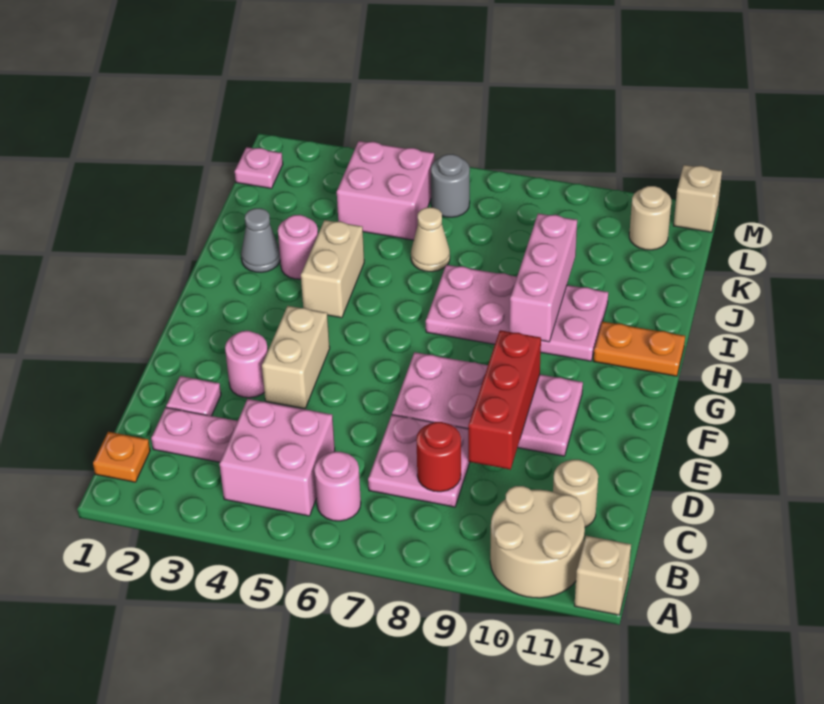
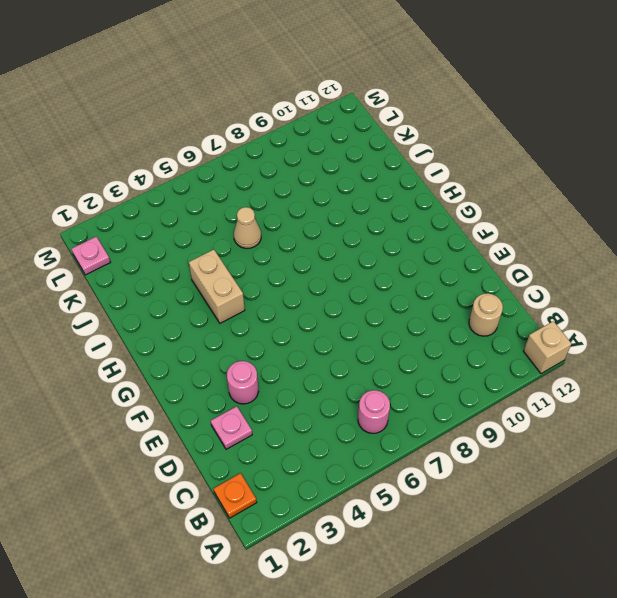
none -> tan 2x2 round brick [490,486,585,598]
none -> pink 2x2 brick [220,399,335,516]
none -> pink 1x2 plate [151,408,238,462]

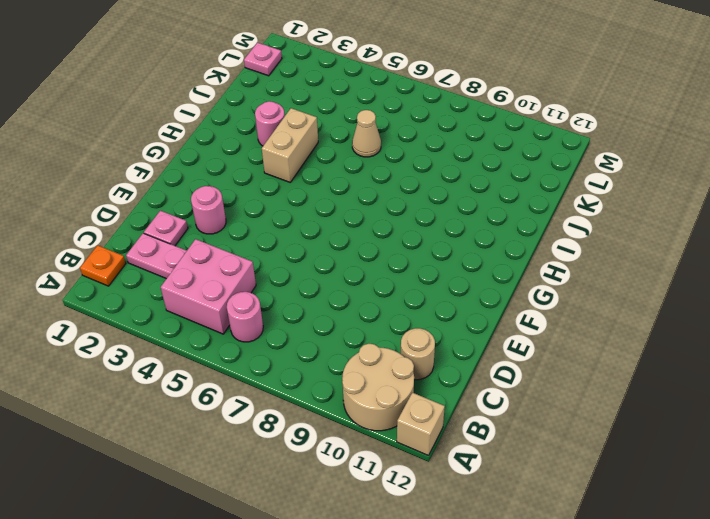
none -> pink 2x2 plate [368,415,470,507]
none -> tan 1x2 brick [262,306,330,409]
none -> pink 2x4 plate [392,352,583,456]

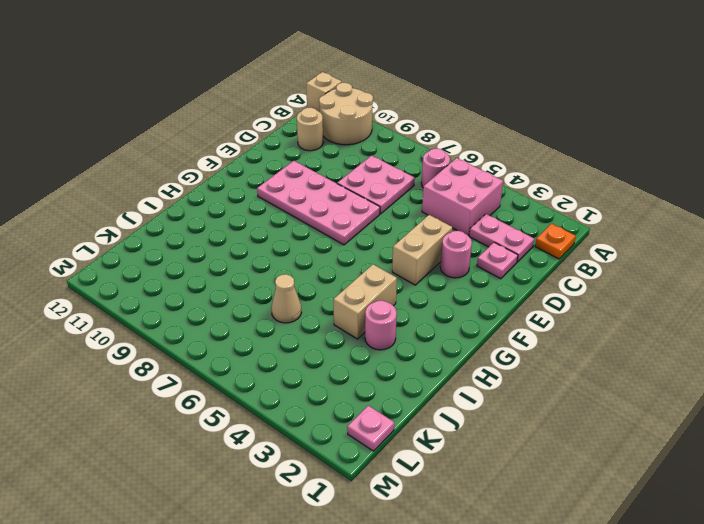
none -> pink 2x4 plate [426,265,608,361]
none -> orange 1x2 plate [594,322,685,376]
none -> grey 1x1 cone [241,208,280,272]

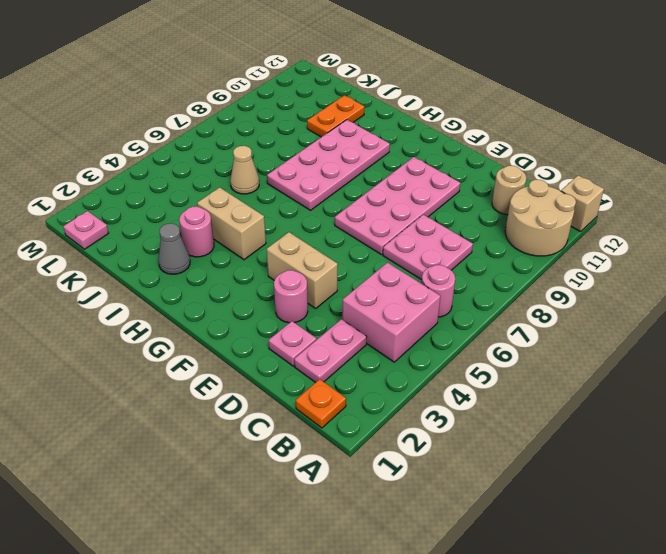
orange 1x2 plate [307,95,364,137] -> orange 1x2 plate moved to [594,322,685,376]
none -> pink 2x2 brick [337,141,434,240]
none -> grey 1x1 round brick [431,154,470,217]
none -> tan 1x1 round brick [629,186,671,250]

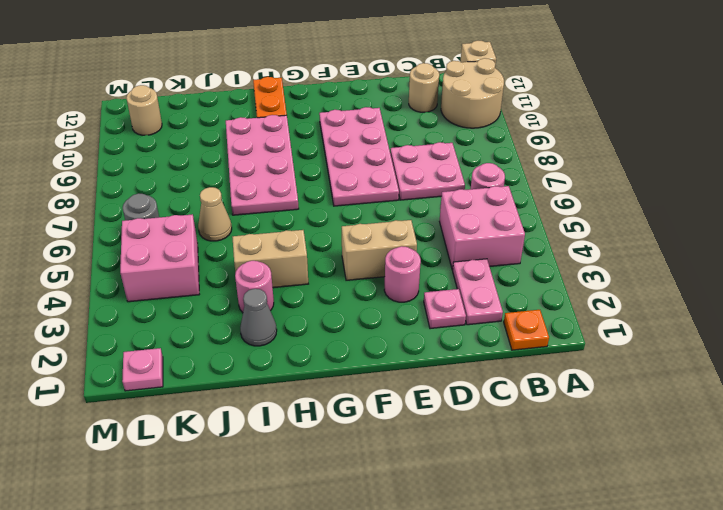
none -> tan 1x1 brick [673,165,722,232]
none -> red 1x1 round brick [416,422,461,492]
none -> red 1x3 brick [468,330,541,470]

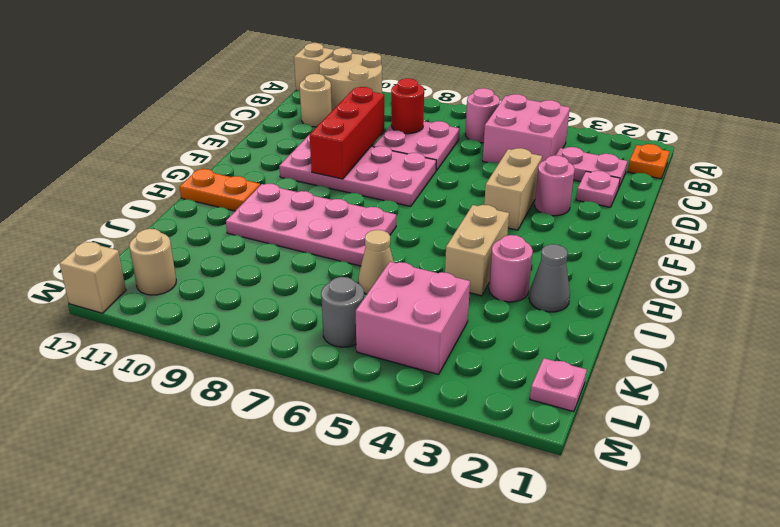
none -> pink 1x3 brick [509,213,577,342]

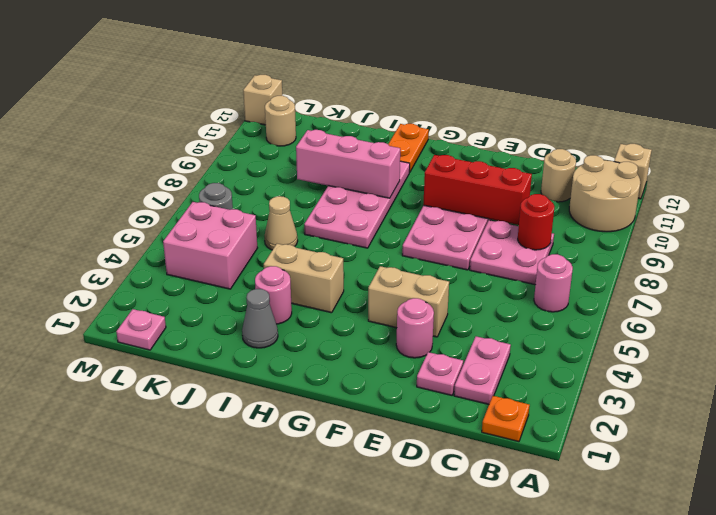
none -> pink 2x2 brick [220,399,335,516]

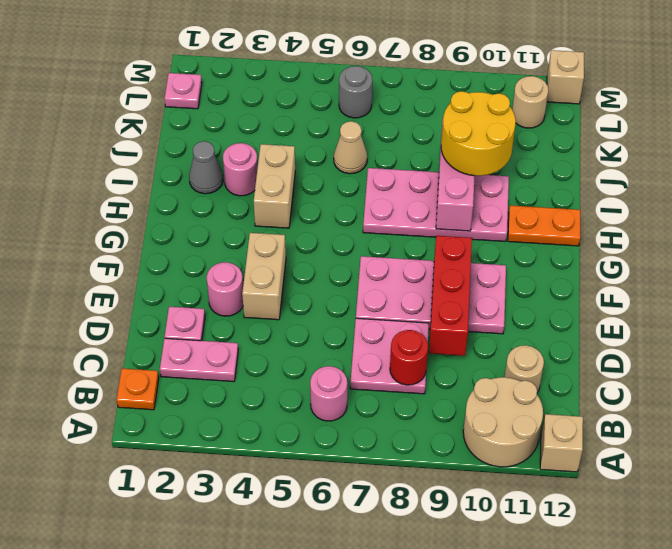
yellow 2x2 round brick [441,91,516,176] -> none
none -> pink 2x2 brick [220,399,335,516]
none -> pink 2x2 brick [337,141,434,240]

